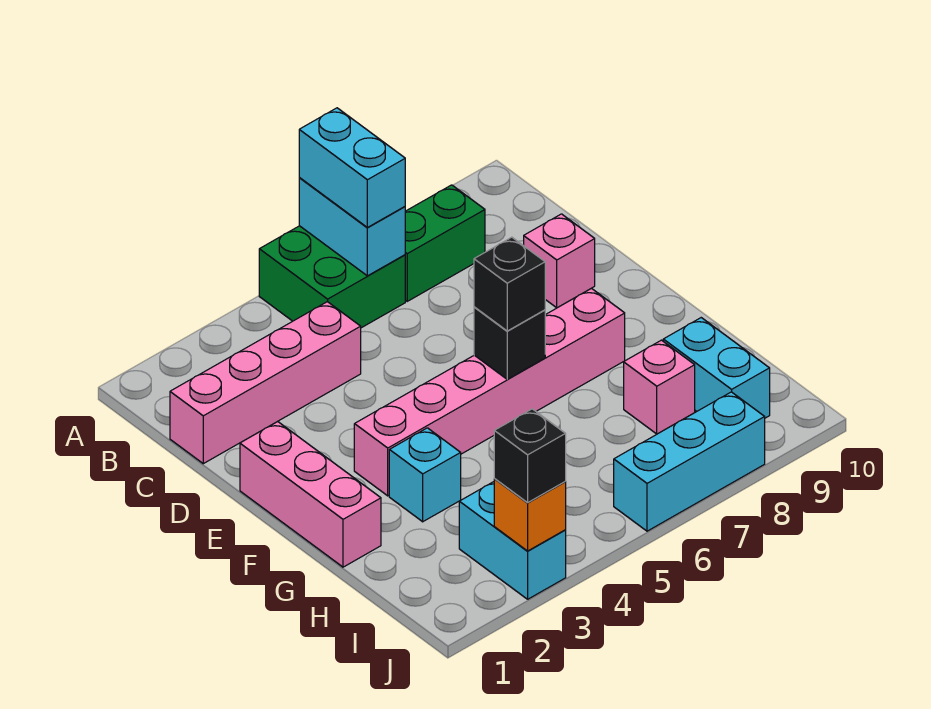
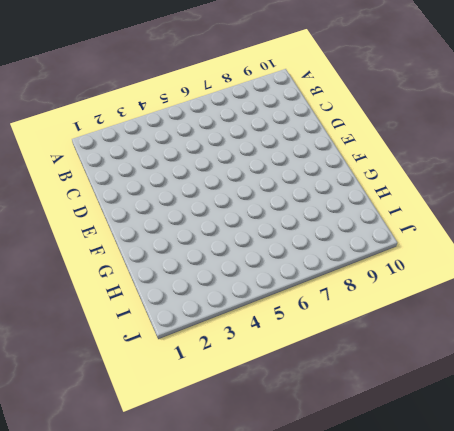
none -> green 2x2 brick [259,226,405,328]
none -> green 1x2 brick [405,185,485,301]
none -> pink 1x4 brick [170,302,361,464]

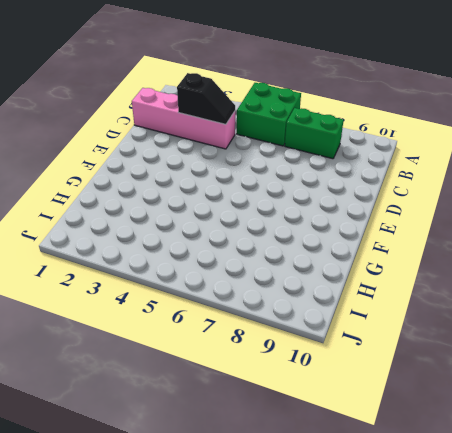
black 1x2 slope [177,73,235,124] -> none
none -> pink 1x1 brick [524,214,595,308]
none -> pink 1x3 brick [240,422,381,567]
none -> pink 1x6 brick [354,288,625,496]

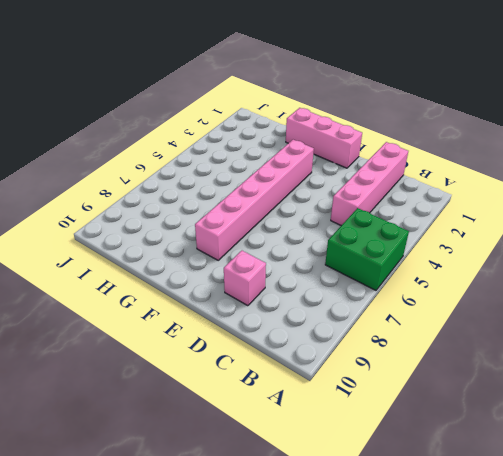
none -> green 1x2 brick [405,185,485,301]
none -> cyan 1x1 brick [389,428,461,522]
none -> pink 1x1 brick [624,340,695,434]

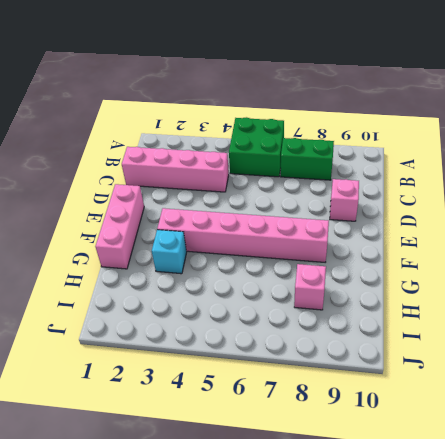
none -> cyan 1x2 brick [663,318,770,418]
none -> cyan 1x2 brick [459,482,566,599]
none -> cyan 1x3 brick [614,392,765,531]

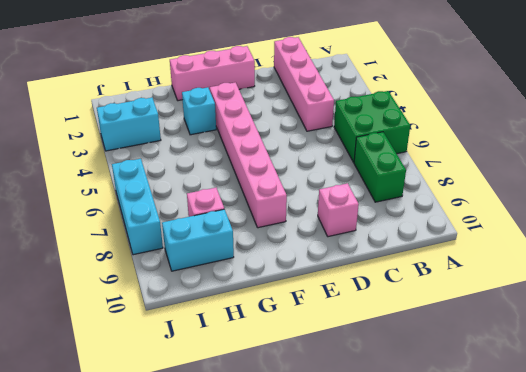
none -> cyan 1x2 brick [299,178,405,276]
none -> black 1x1 brick [474,307,545,379]
none -> orange 1x1 brick [494,479,566,551]

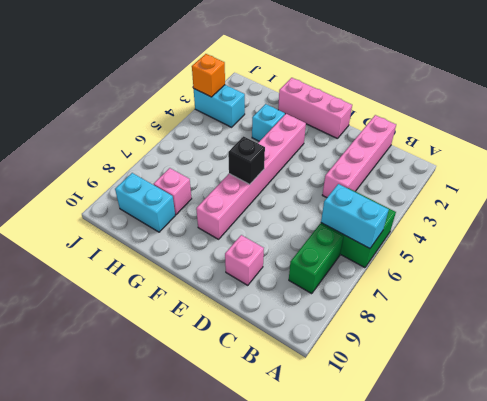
none -> cyan 1x3 brick [614,392,765,531]
none -> cyan 1x2 brick [299,108,405,227]
none -> black 1x1 brick [474,237,545,331]

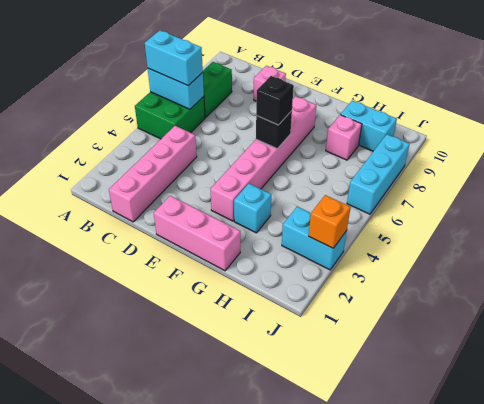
none -> black 1x1 brick [494,409,566,503]

